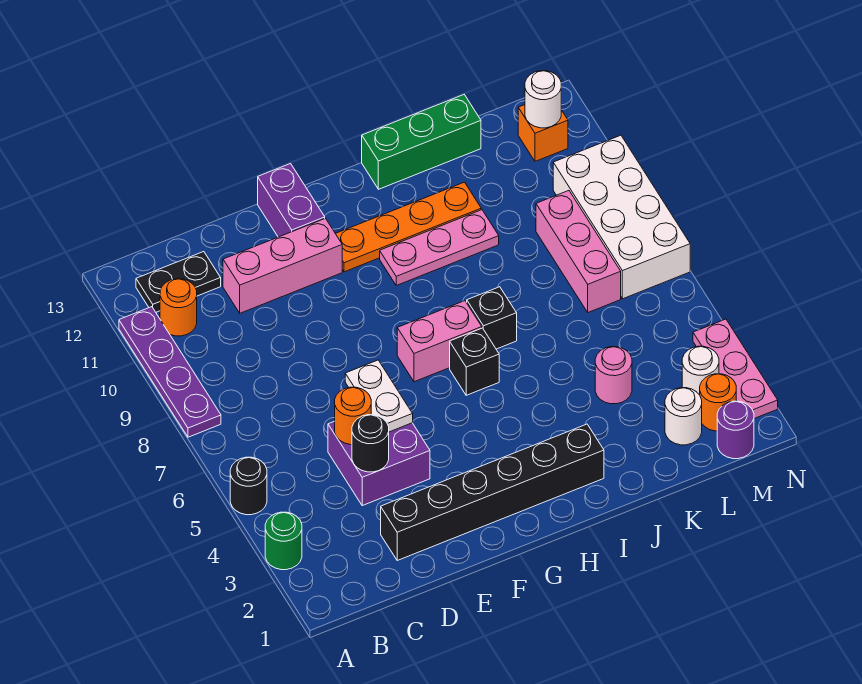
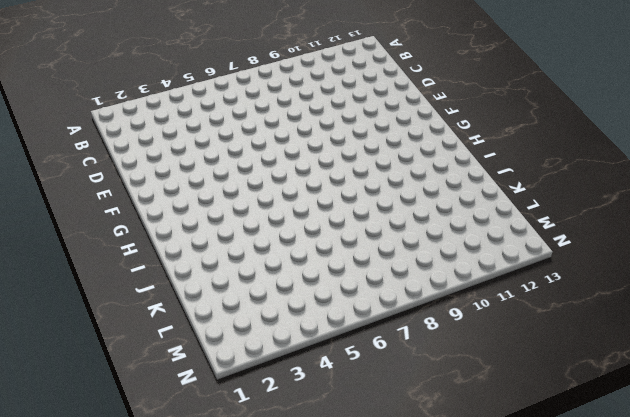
none -> green 1x1 round brick [265,512,302,570]
none -> black 1x1 round brick [230,457,267,515]
none -> purple 1x4 plate [119,307,221,437]

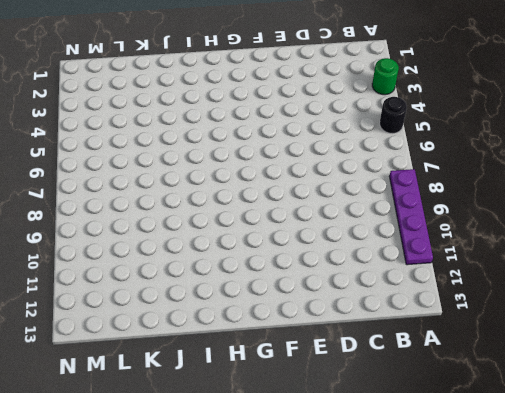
none -> orange 1x1 round brick [160,279,197,336]
none -> black 1x2 plate [136,252,221,312]
none -> black 1x6 brick [381,424,604,560]

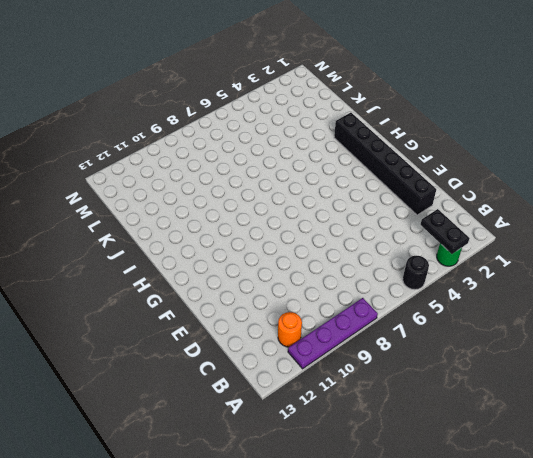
black 1x2 plate [421,209,470,254] -> black 1x2 plate moved to [136,252,221,312]
none -> purple 2x2 brick [328,421,430,506]
none -> pink 1x3 brick [223,219,342,313]
none -> purple 1x2 brick [258,164,325,237]

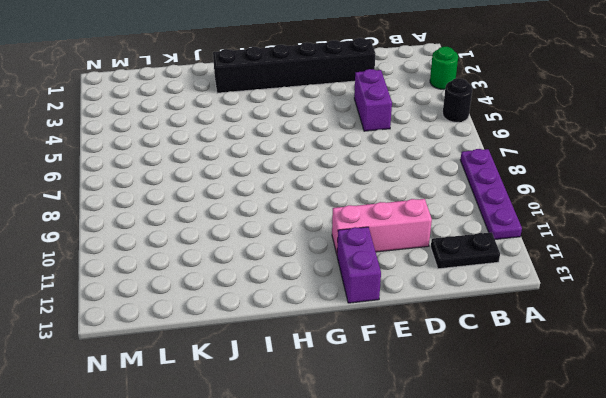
purple 1x2 brick [354,69,392,131] -> purple 2x2 brick [328,421,430,506]
none -> orange 1x1 round brick [160,279,197,336]
none -> pink 1x2 brick [397,301,482,382]
none -> orange 1x4 plate [335,182,481,272]

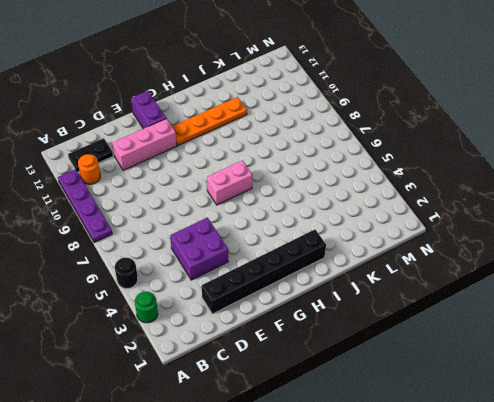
none -> black 1x1 brick [450,328,499,395]
none -> pink 1x3 plate [380,210,499,285]
none -> black 1x1 brick [467,287,517,349]

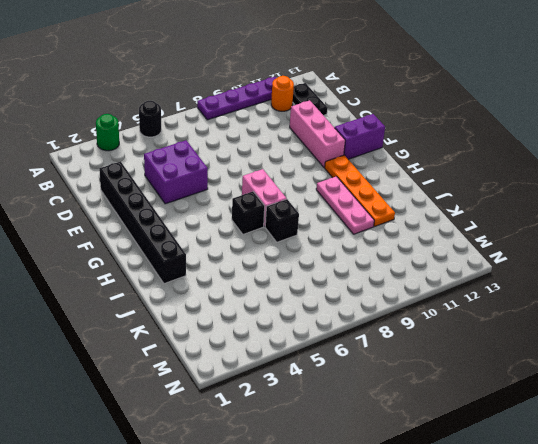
none -> green 1x3 brick [362,95,481,189]
none -> pink 1x1 round brick [595,347,632,404]
none -> white 1x1 round brick [665,388,702,445]

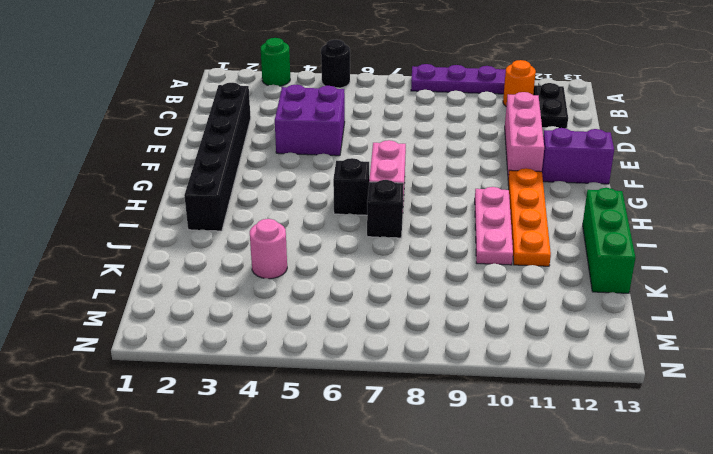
none -> white 1x1 round brick [665,388,702,445]
none -> pink 1x3 brick [536,191,621,312]
none -> purple 1x1 round brick [717,401,754,459]

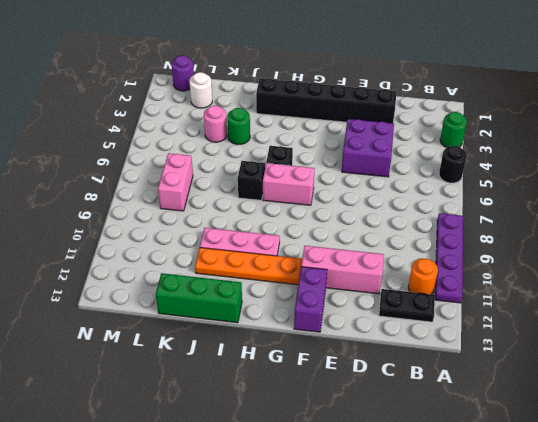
green 1x1 round brick [227,108,250,145] -> none
pink 1x2 brick [158,153,193,211] -> pink 1x3 brick [536,191,621,312]
none -> orange 1x1 round brick [700,374,736,431]
none -> white 1x1 round brick [682,346,719,395]
none -> white 2x4 brick [553,135,690,299]

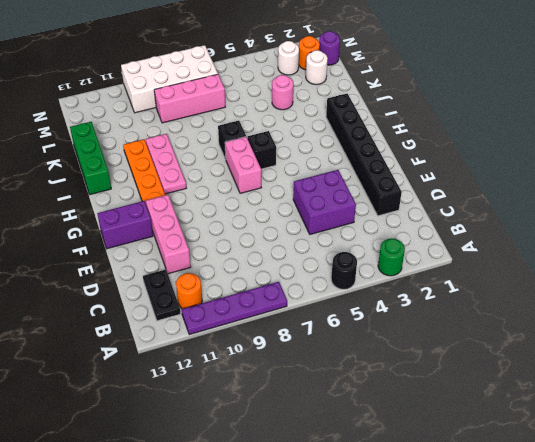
none -> orange 1x1 brick [518,105,568,161]
none -> pink 1x3 plate [693,319,778,419]
none -> black 1x1 round brick [352,415,389,472]

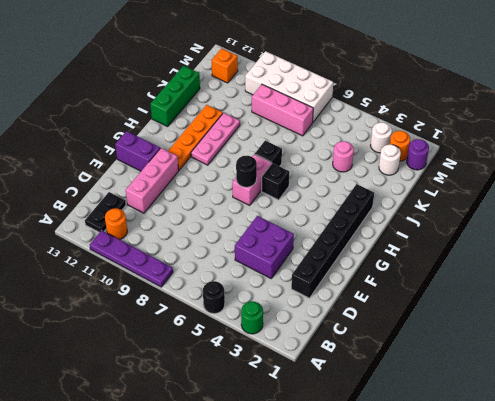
black 1x1 round brick [236,156,257,187] -> black 1x1 round brick moved to [352,415,389,472]
none -> pink 1x3 plate [693,319,778,419]
none -> orange 1x1 round brick [335,387,371,445]
none -> white 1x2 plate [345,360,413,432]

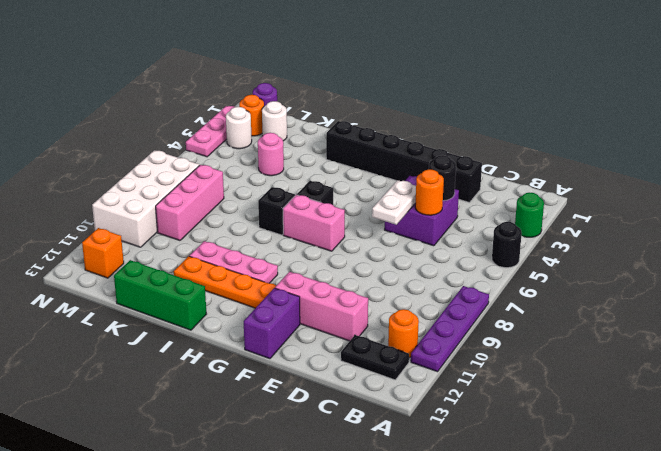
none -> white 1x1 round brick [525,71,561,128]

